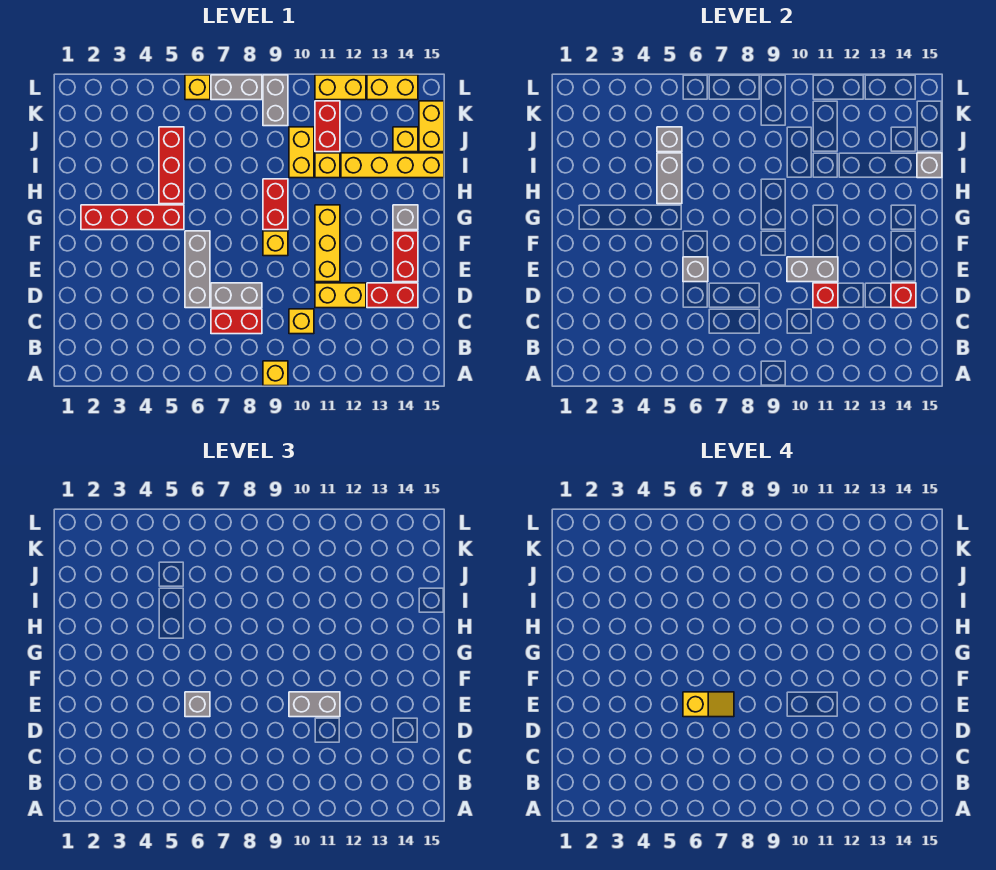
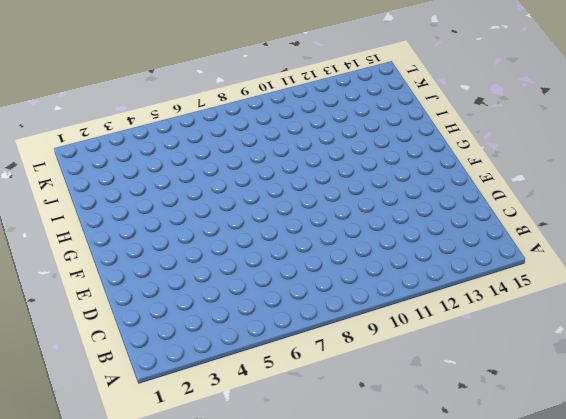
none -> yellow 1x1 brick [263,361,288,386]
none -> red 1x2 brick [211,309,262,334]
none -> yellow 1x1 brick [289,309,314,334]
none -> grey 1x3 brick [185,231,210,308]

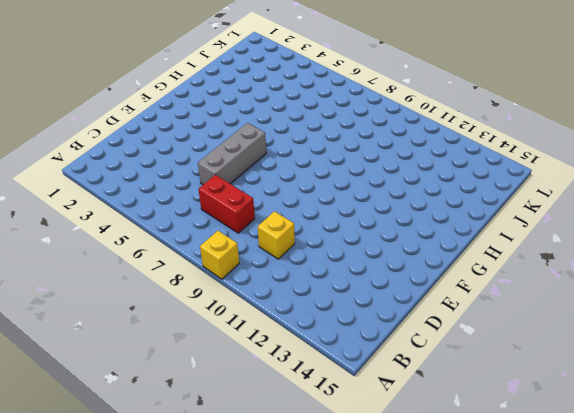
none -> grey 1x2 brick [211,283,262,308]
none -> yellow 1x2 brick [315,283,366,308]
none -> red 1x2 brick [367,283,418,308]
none -> yellow 1x3 brick [315,205,340,282]

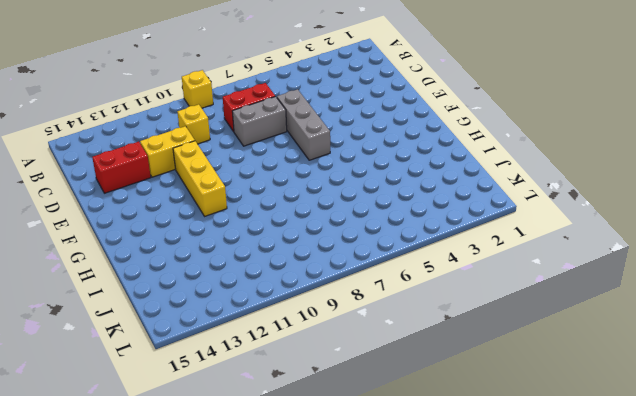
none -> red 1x2 brick [393,231,418,282]
none -> yellow 1x1 brick [263,231,288,256]
none -> red 1x4 brick [81,205,184,230]
none -> red 1x2 brick [263,179,288,230]

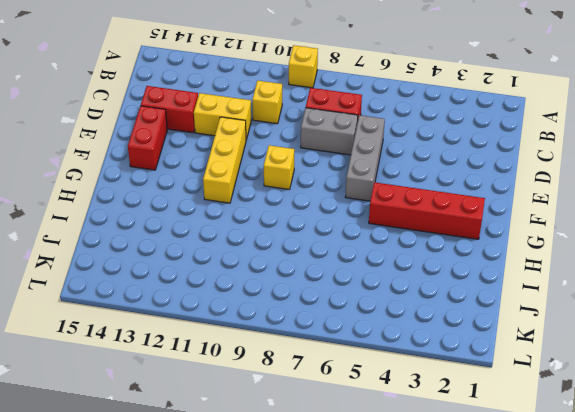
none -> red 1x2 brick [263,179,288,230]
none -> grey 1x1 brick [393,205,418,230]
none -> red 1x3 brick [159,127,184,204]
none -> yellow 1x2 brick [289,127,314,178]

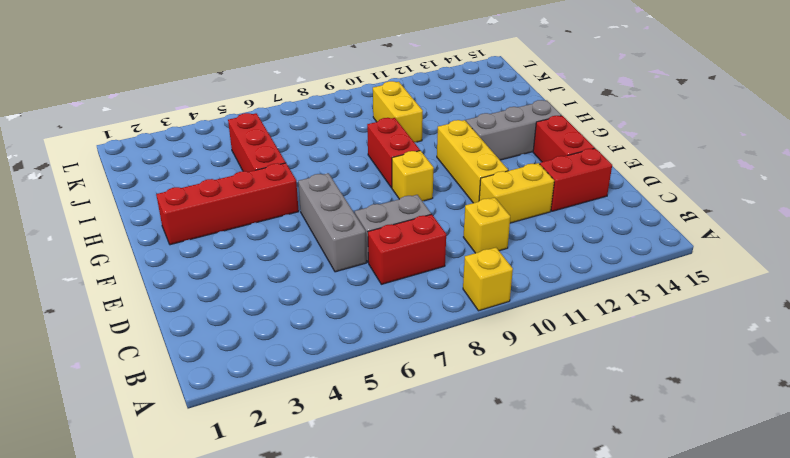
grey 1x3 brick [466,100,562,160] -> grey 1x1 brick [393,205,418,230]
none -> yellow 1x1 brick [315,153,340,178]
none -> yellow 1x4 brick [341,153,444,178]
none -> red 1x2 brick [315,101,340,152]
none -> yellow 1x1 brick [393,127,418,152]

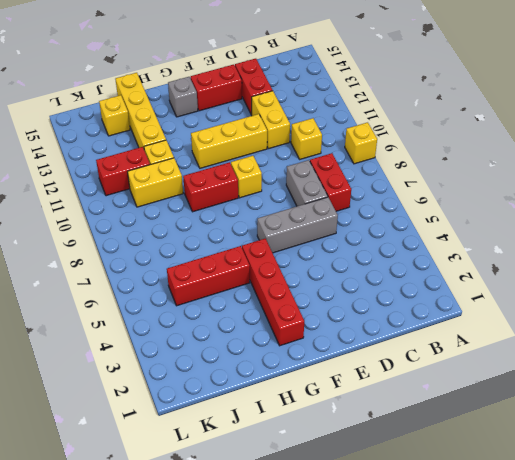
none -> yellow 1x2 brick [419,101,444,152]
none -> grey 1x2 brick [263,75,288,126]
none -> yellow 1x1 brick [185,75,210,100]
none -> grey 1x2 brick [211,75,262,100]

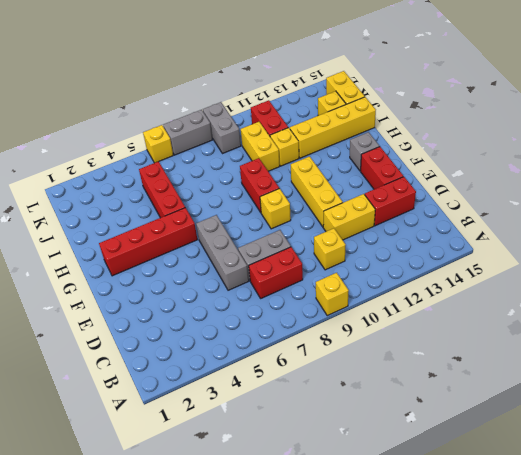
none -> yellow 1x2 brick [315,75,366,100]
none -> yellow 1x2 brick [367,75,418,100]
none -> red 1x1 brick [813,283,838,308]
none -> red 1x1 brick [891,283,916,308]

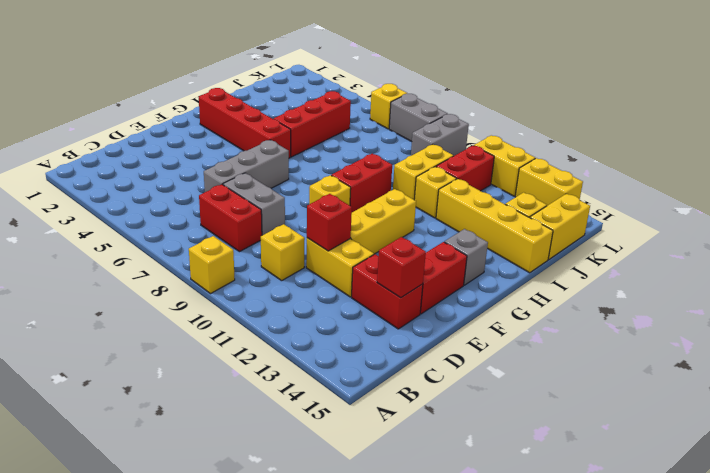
none -> grey 1x1 brick [683,257,708,282]
none -> grey 1x2 brick [787,257,838,282]
none -> grey 1x2 brick [657,153,682,204]
none -> grey 1x1 brick [917,153,942,178]

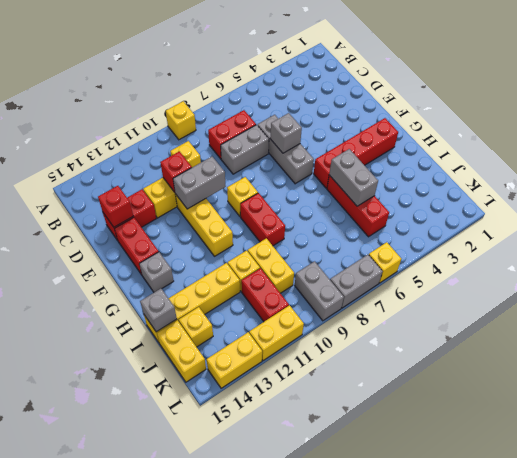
none -> grey 1x1 brick [657,127,682,152]
none -> grey 1x1 brick [185,692,210,717]
none -> grey 1x2 brick [289,692,340,717]
none -> yellow 1x2 slope [683,692,734,717]

